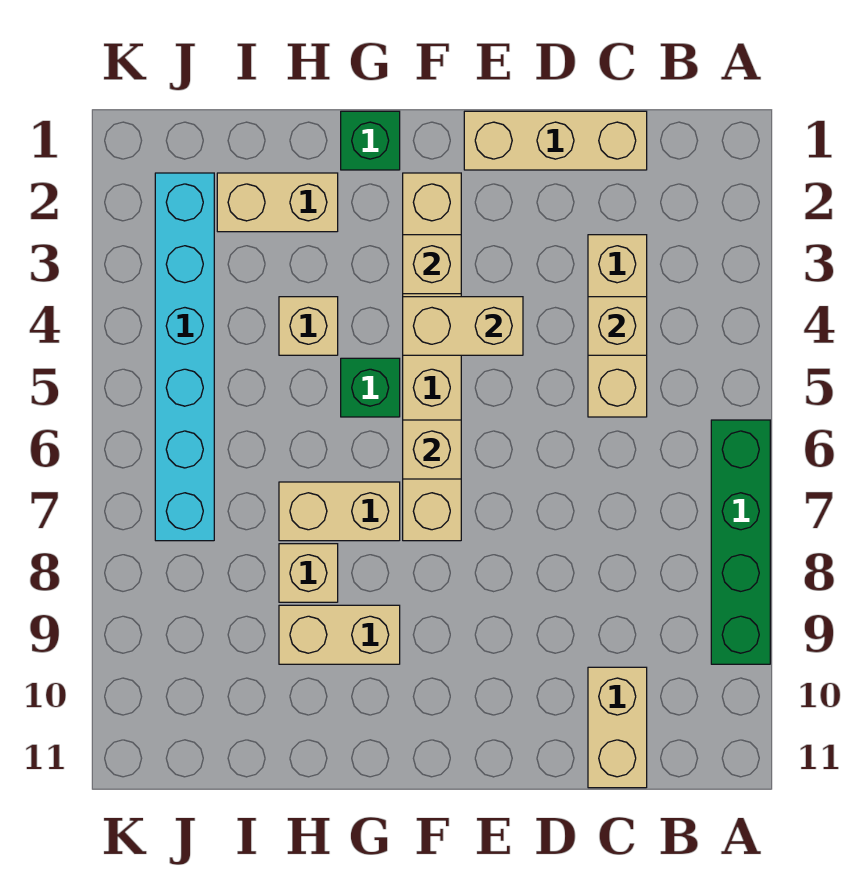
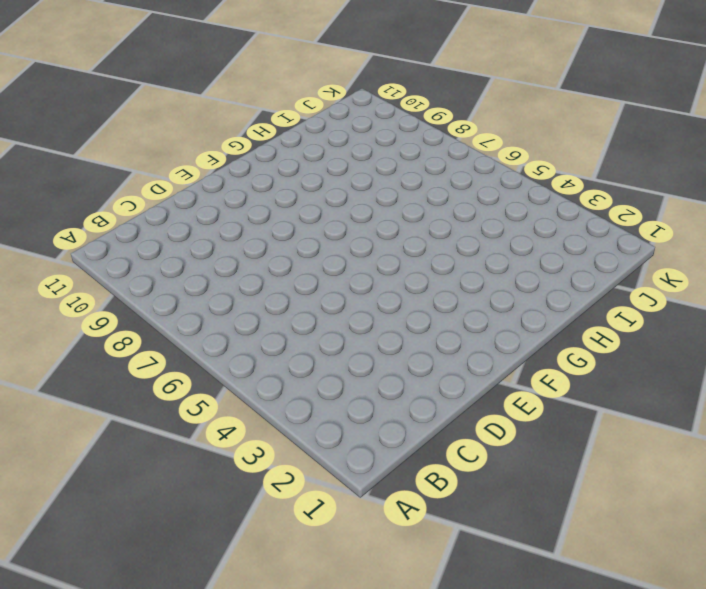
none -> green 1x4 brick [711,420,770,664]
none -> tan 1x3 brick [464,111,647,170]
none -> tan 1x3 brick [588,235,647,417]

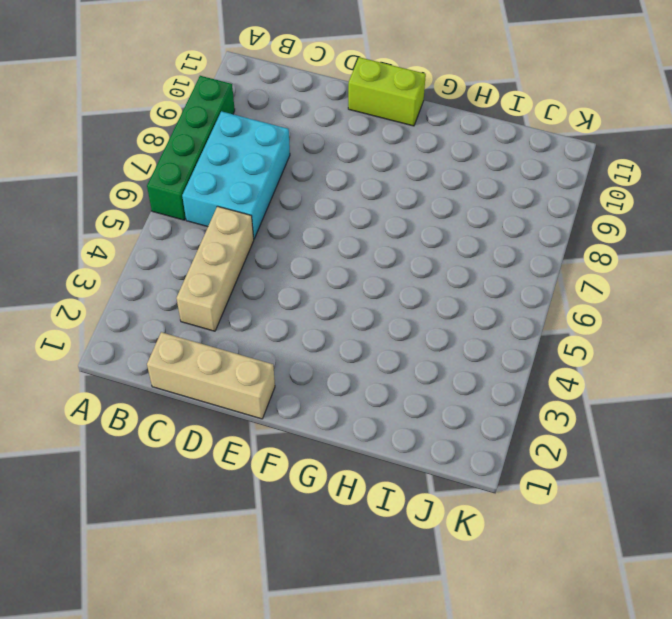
cyan 2x3 brick [182,111,290,239] -> none
lime 1x2 brick [348,57,426,126] -> none
none -> tan 1x2 brick [588,667,647,788]
none -> tan 1x6 brick [403,173,461,541]
none -> green 1x1 brick [341,111,400,170]

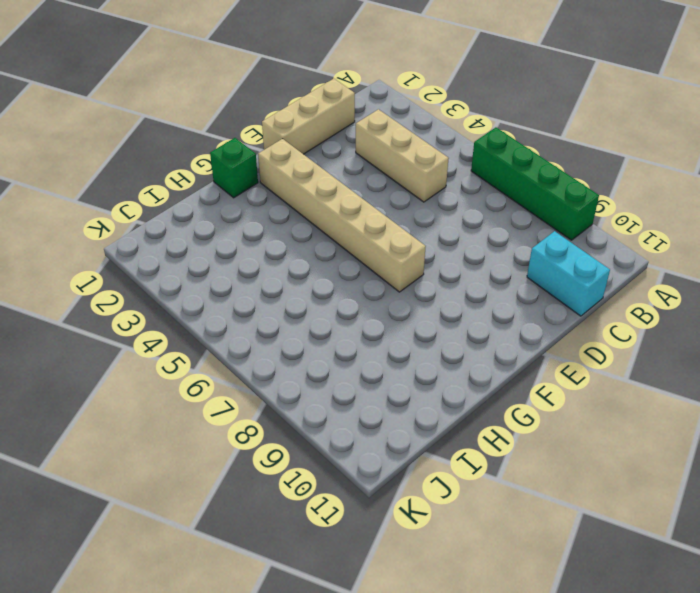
cyan 1x2 brick [527,231,610,316] -> tan 1x2 brick [588,667,647,788]
none -> green 1x1 brick [341,358,400,417]
none -> tan 1x2 brick [279,482,400,541]
none -> tan 1x2 brick [279,605,400,664]

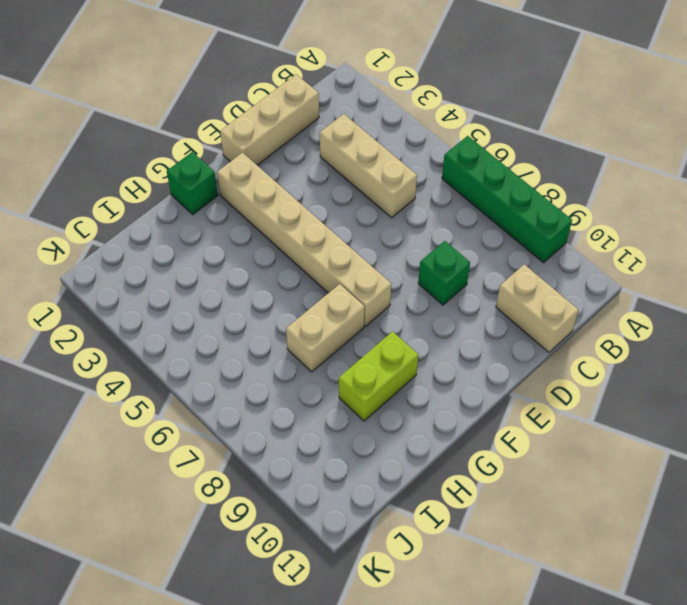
green 1x1 brick [418,241,470,305] -> green 1x1 brick moved to [341,358,400,417]
lime 1x2 brick [339,332,418,421] -> tan 1x2 brick [279,605,400,664]
none -> tan 1x2 brick [217,173,338,232]
none -> tan 1x1 brick [279,297,338,355]
none -> tan 1x1 brick [279,544,338,602]

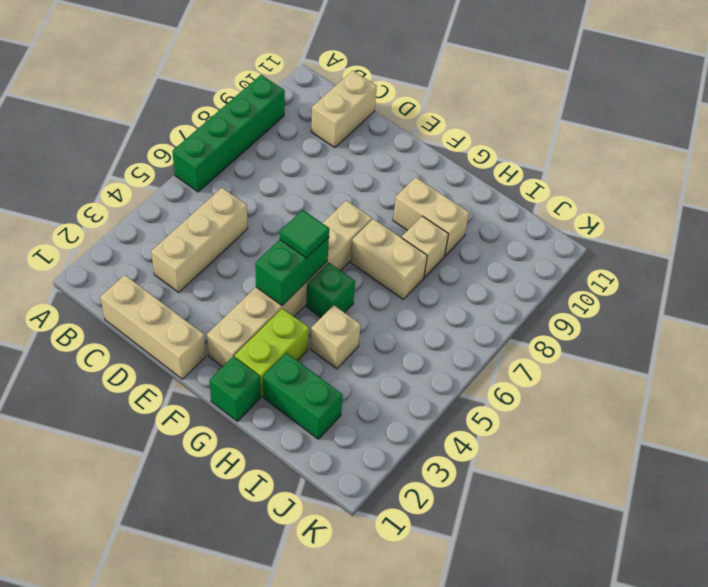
green 1x2 brick [255,237,329,306] -> tan 1x2 brick [403,297,523,355]
green 1x1 tile [280,210,329,258] -> none
lime 1x2 brick [235,308,309,396] -> none
green 1x2 brick [263,353,343,439] -> tan 1x2 brick [217,173,338,232]
none -> cyan 1x6 brick [155,173,214,541]
none -> tan 1x1 brick [588,297,647,355]
none -> tan 1x1 brick [403,235,461,294]

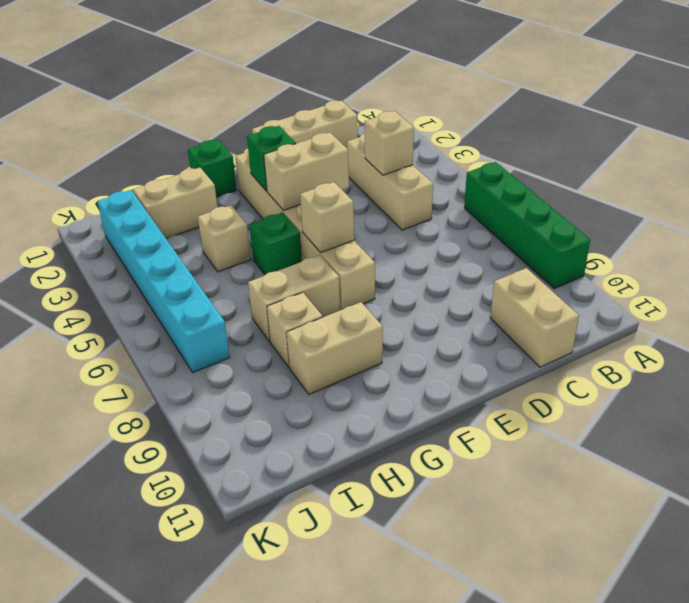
green 1x1 brick [247,126,296,191] -> tan 1x1 brick [403,235,461,294]

